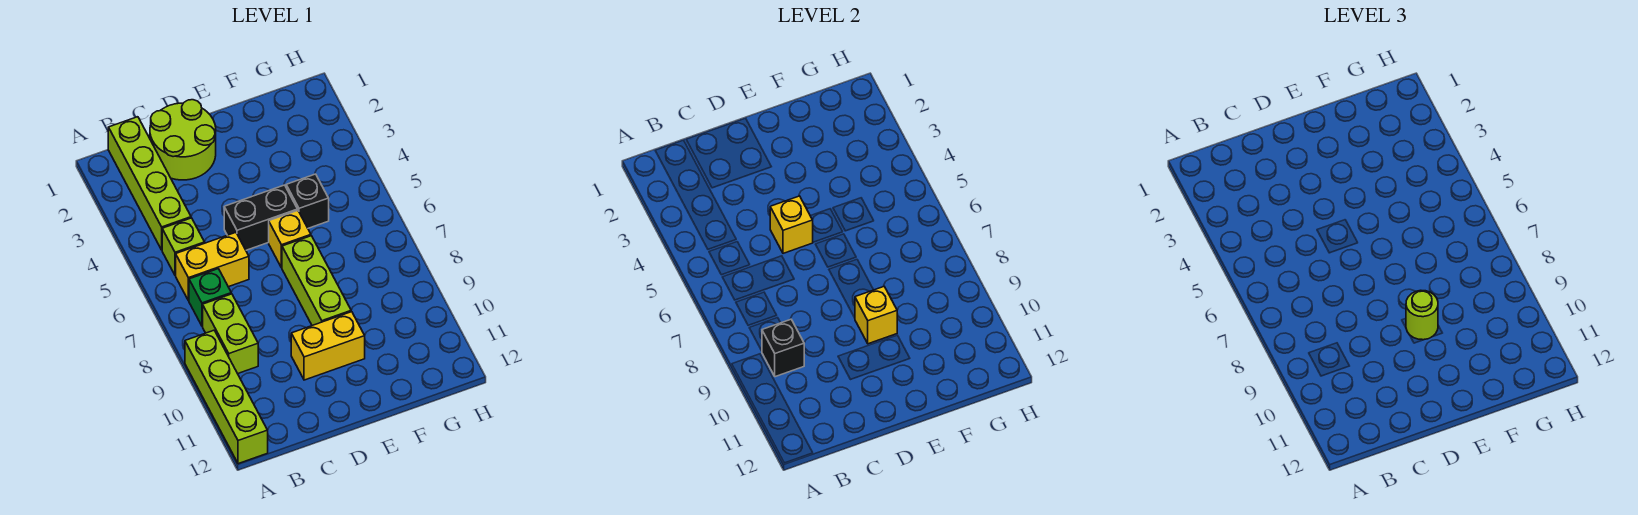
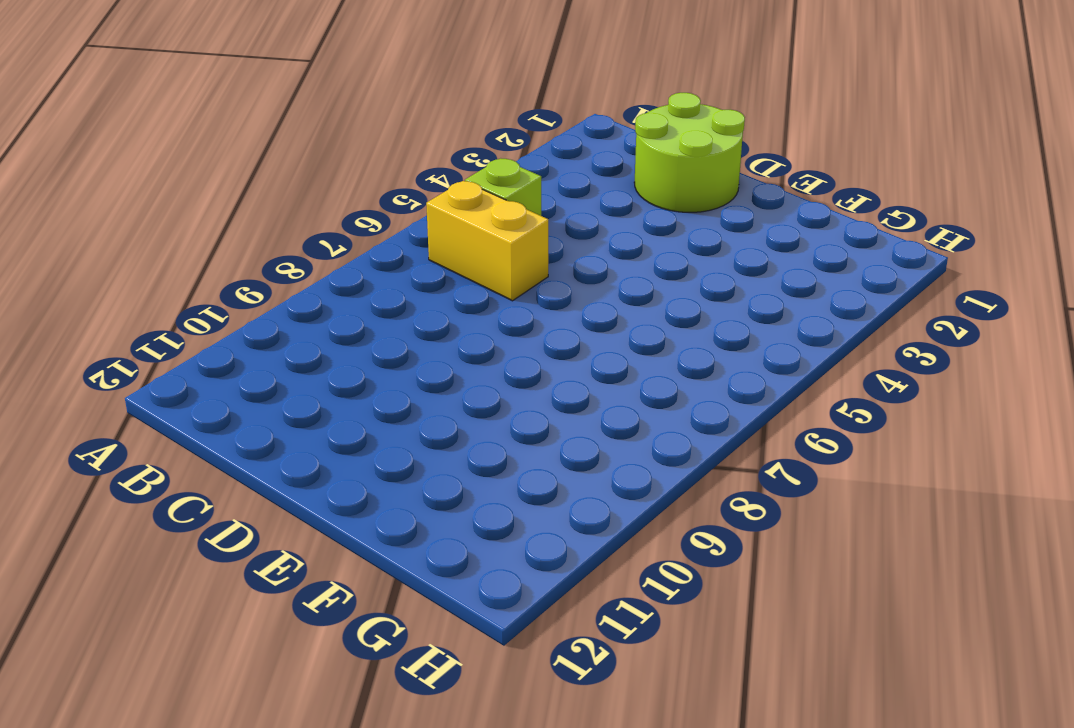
none -> lime 1x4 brick [185,330,268,464]
none -> lime 1x4 brick [108,117,191,250]
none -> green 1x1 brick [189,269,231,326]

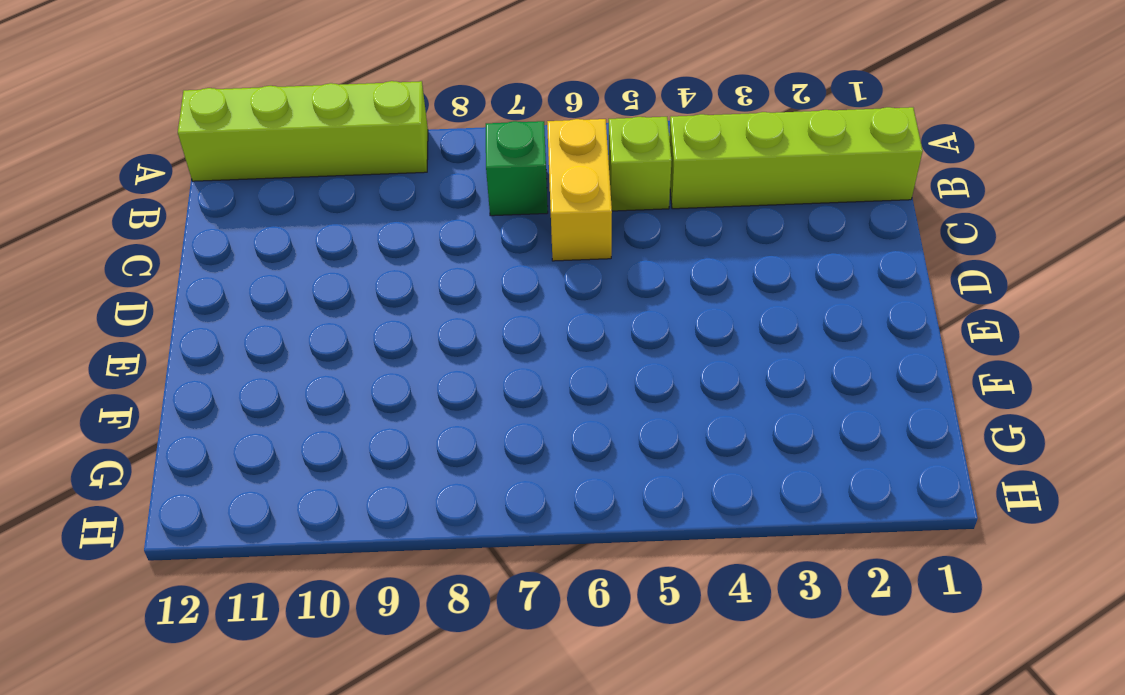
none -> lime 1x2 brick [203,294,258,374]
none -> lime 2x2 round brick [150,100,216,180]
none -> black 1x2 brick [224,185,298,250]

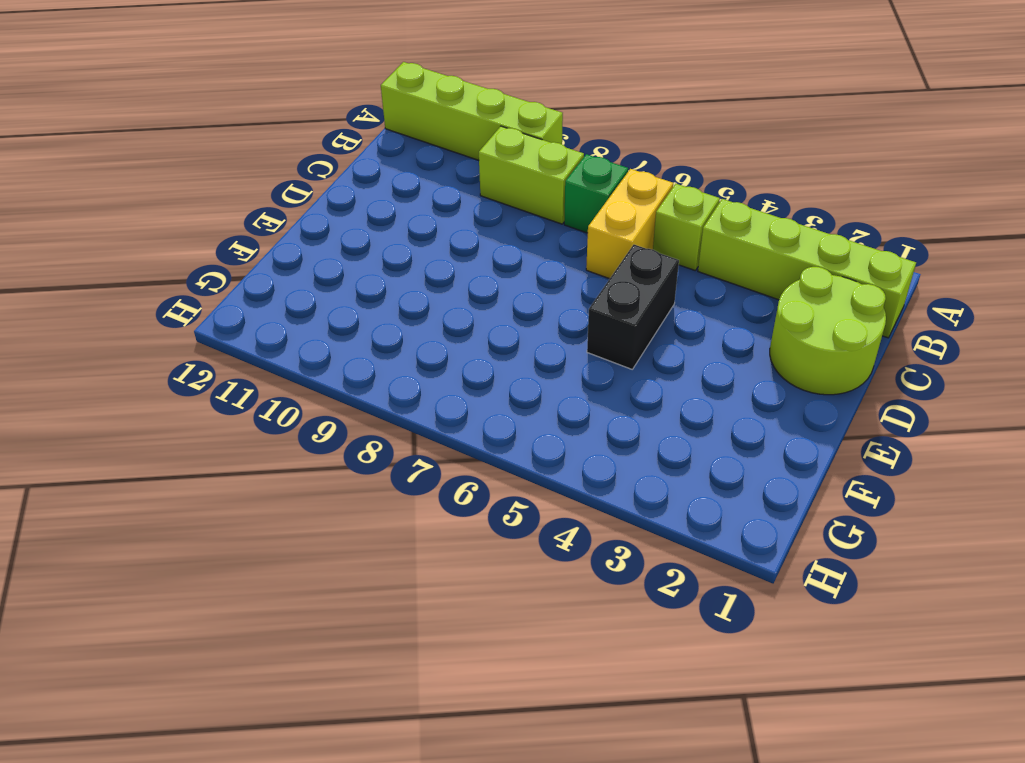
none -> yellow 1x2 brick [291,312,365,380]
none -> yellow 1x1 brick [269,211,311,268]
none -> lime 1x3 brick [282,236,351,326]

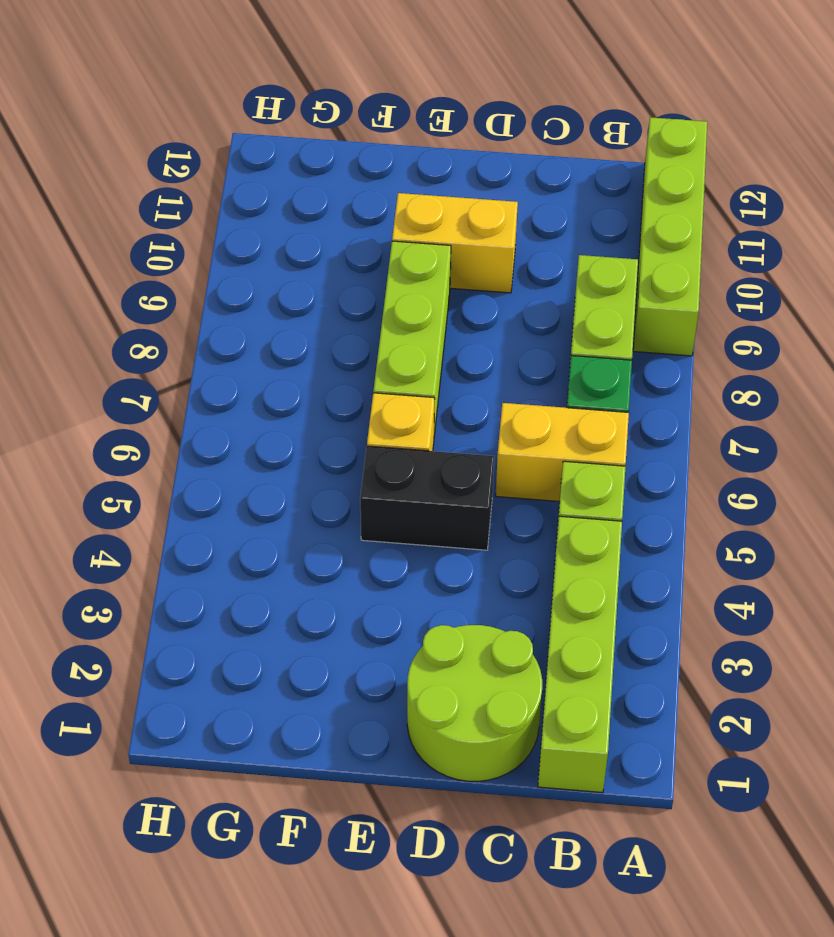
none -> black 1x1 brick [286,174,329,228]
none -> black 1x1 brick [762,319,804,377]
none -> yellow 1x1 brick [770,196,813,253]

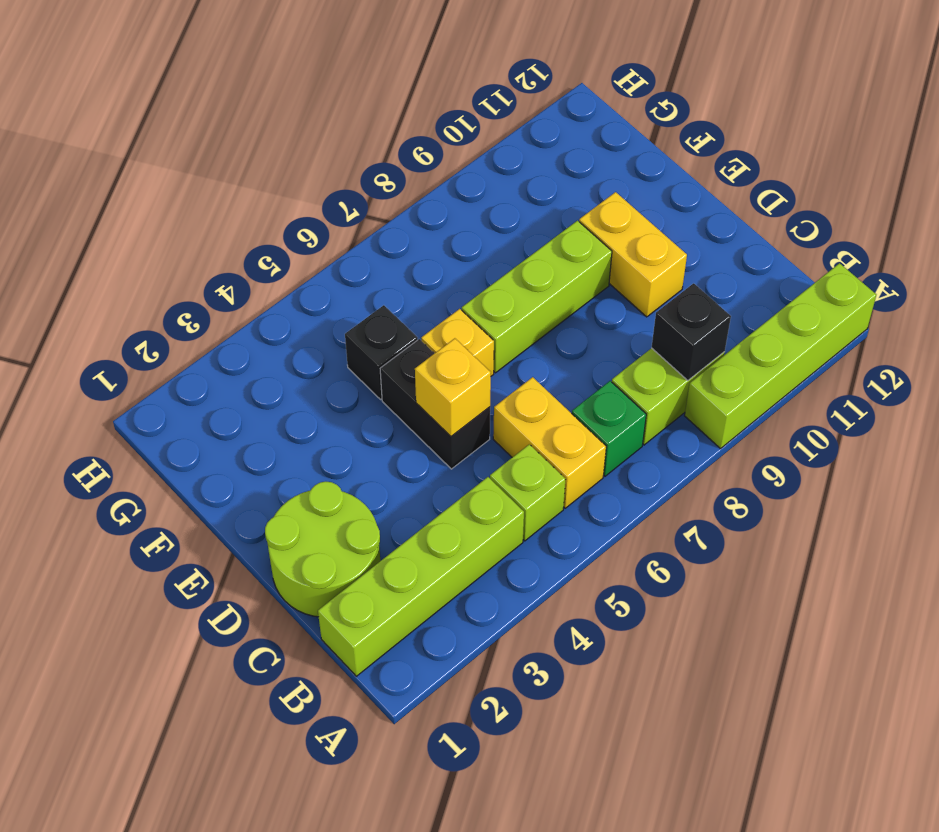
none -> yellow 1x1 brick [855,287,897,344]
none -> lime 1x1 round brick [1406,290,1438,340]

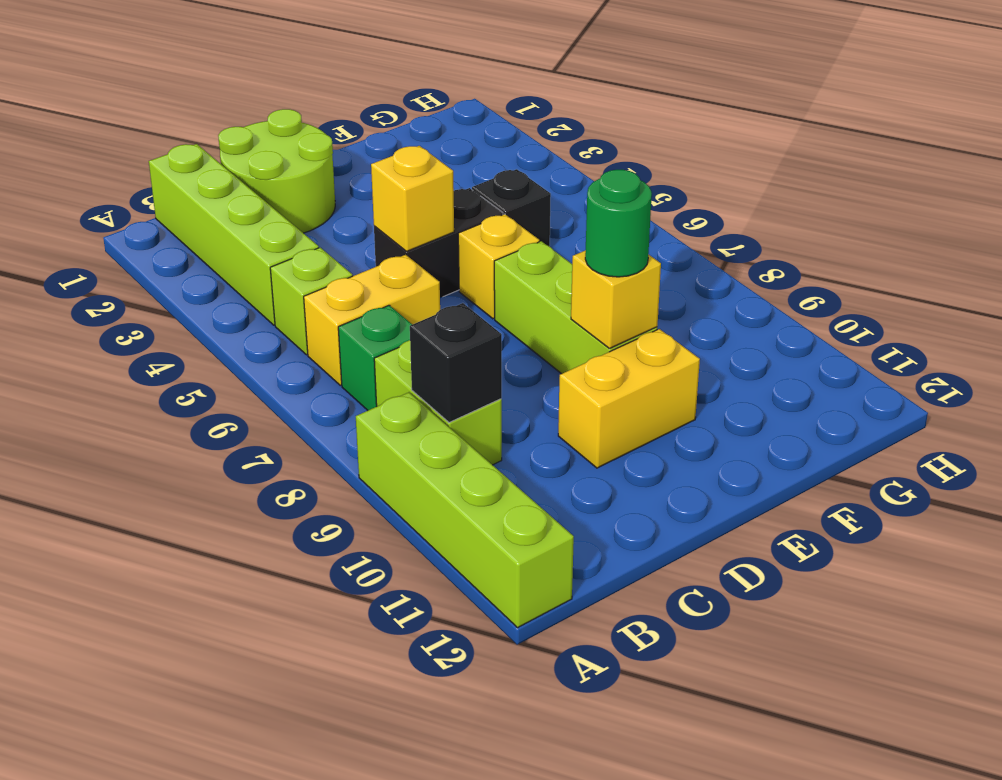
green 1x1 round brick [585,170,652,277] -> lime 1x1 round brick [1406,290,1438,340]

